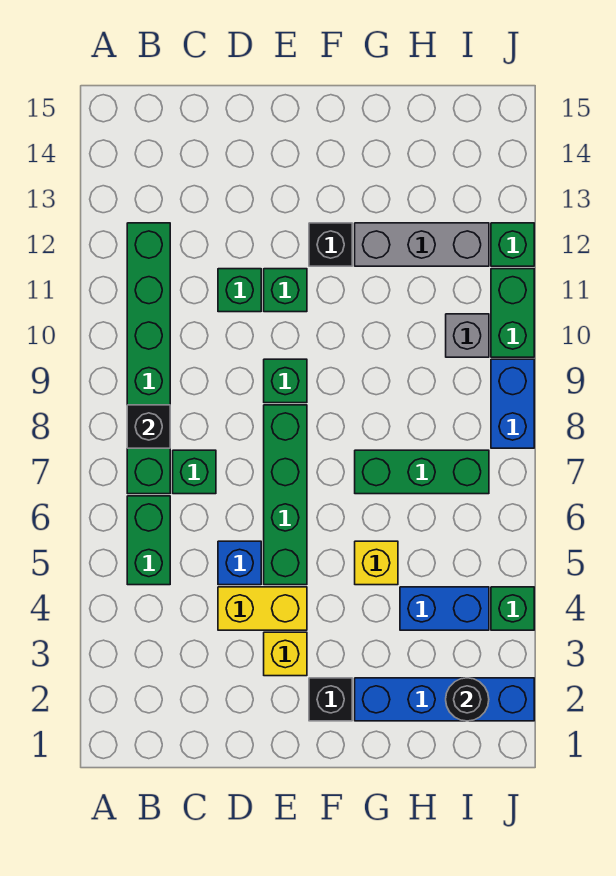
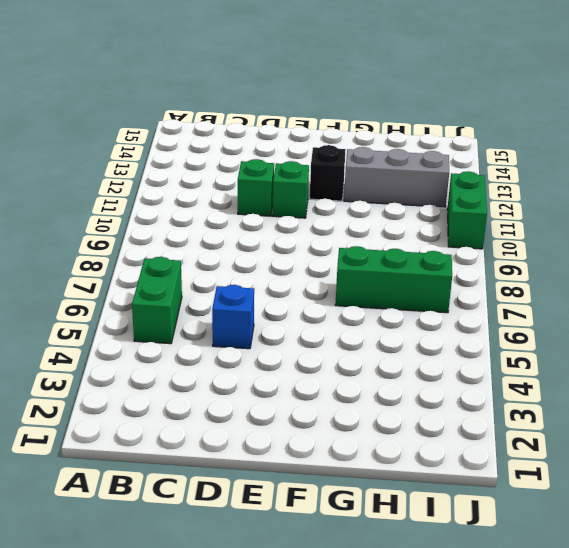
none -> green 1x6 brick [127,223,170,494]
none -> green 1x1 brick [173,450,216,494]
none -> yellow 1x2 brick [218,587,307,630]

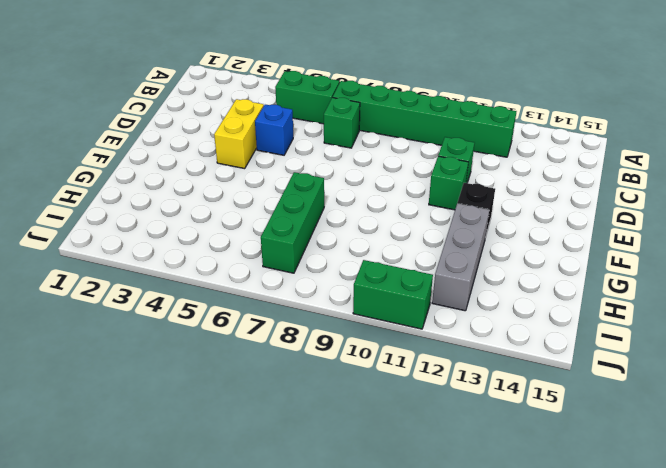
none -> yellow 1x1 brick [264,632,307,676]
none -> green 1x4 brick [264,405,307,585]
none -> green 1x1 brick [264,359,307,403]

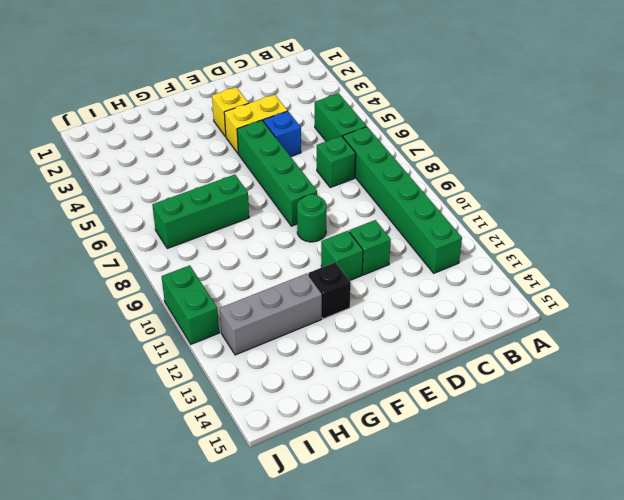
green 1x1 round brick [297,194,326,242] -> green 1x1 brick [264,359,307,403]
none -> black 1x1 brick [309,678,352,721]
none -> blue 1x4 brick [355,678,534,721]
none -> yellow 1x1 brick [355,541,398,585]

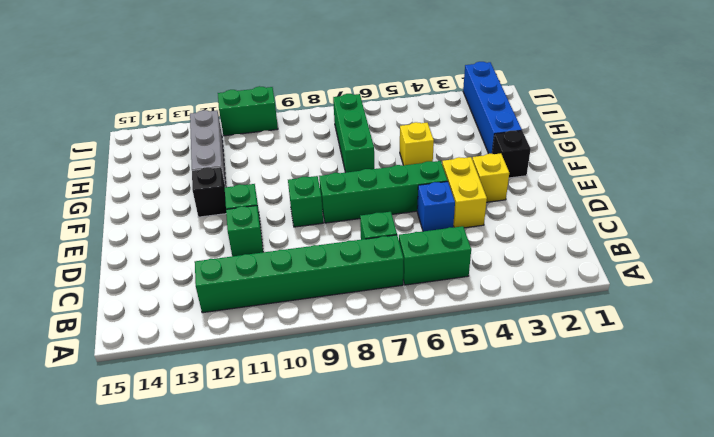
none -> blue 1x2 brick [400,587,489,630]
none -> grey 1x1 brick [446,314,489,357]
none -> green 1x1 brick [491,587,534,630]

